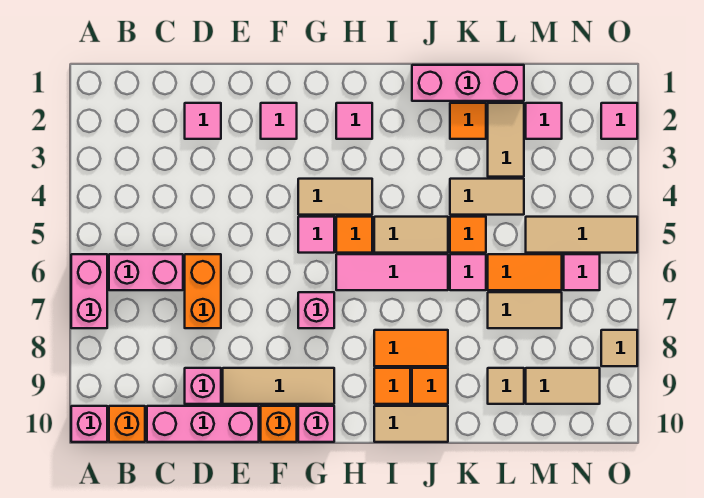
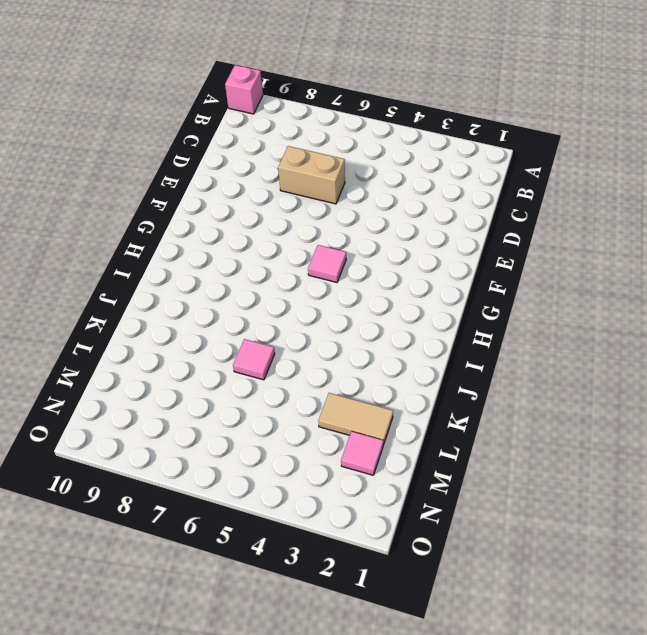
tan 1x2 brick [278,146,345,204] -> orange 1x2 brick [185,254,221,328]
none -> pink 1x2 brick [71,254,107,328]
none -> pink 1x2 brick [109,254,183,290]
none -> orange 1x1 brick [109,406,145,442]
none -> pink 1x3 brick [147,406,259,442]

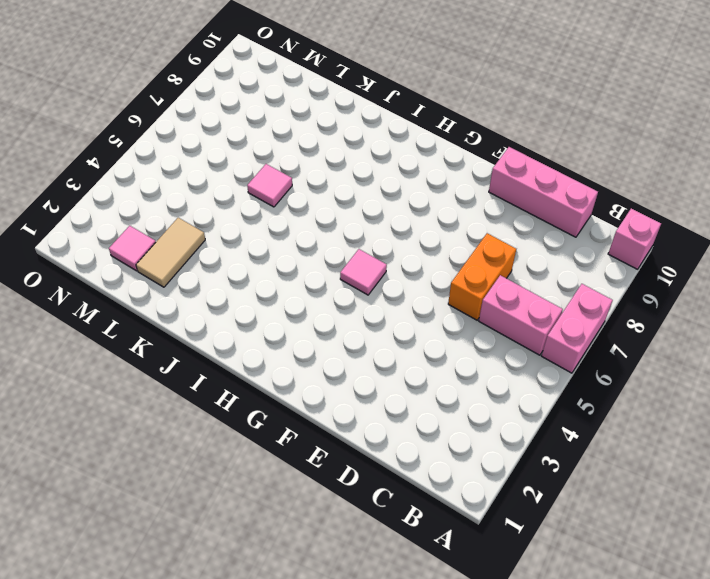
none -> orange 1x1 brick [109,406,145,442]
none -> pink 1x1 tile [185,103,221,139]
none -> pink 1x1 brick [185,368,221,404]
none -> tan 1x3 tile [223,368,334,404]

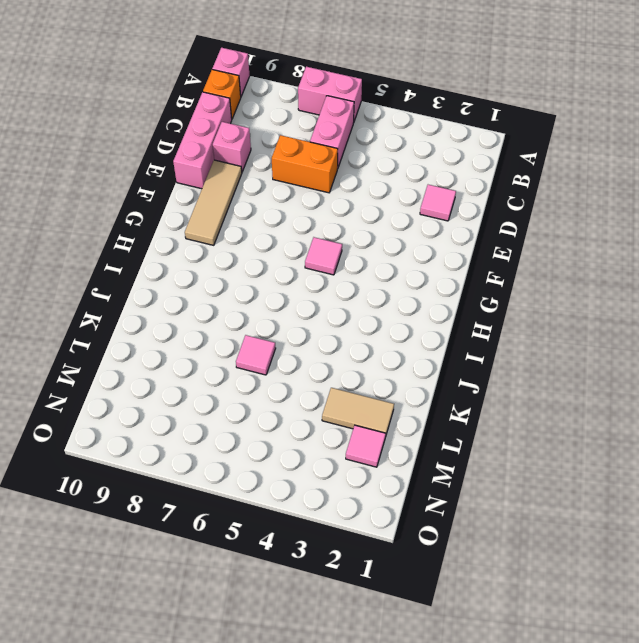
none -> pink 1x1 tile [261,103,297,139]
none -> orange 1x1 brick [261,406,297,442]
none -> tan 1x2 tile [298,179,372,215]
none -> pink 1x1 brick [298,292,334,328]

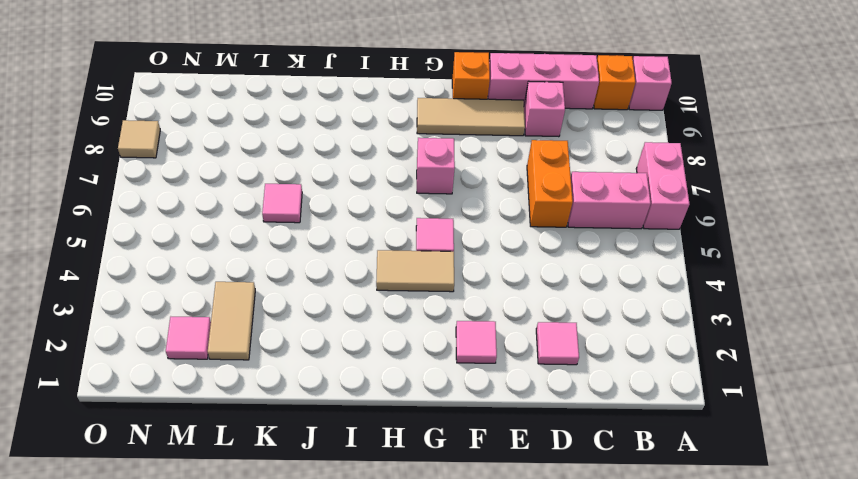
none -> pink 1x1 brick [298,406,334,442]
none -> pink 1x1 tile [336,103,372,139]
none -> orange 1x1 tile [336,217,372,253]
none -> pink 1x3 tile [336,254,448,290]

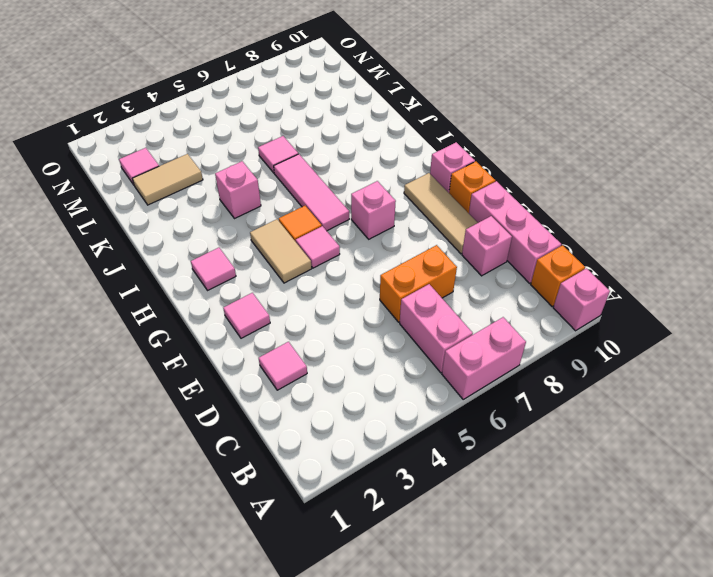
pink 1x1 brick [215,161,261,219] -> none
none -> tan 1x2 tile [374,217,448,253]
none -> orange 1x2 tile [374,330,448,366]
none -> orange 1x1 tile [374,368,410,404]
none -> tan 1x2 tile [374,406,448,442]

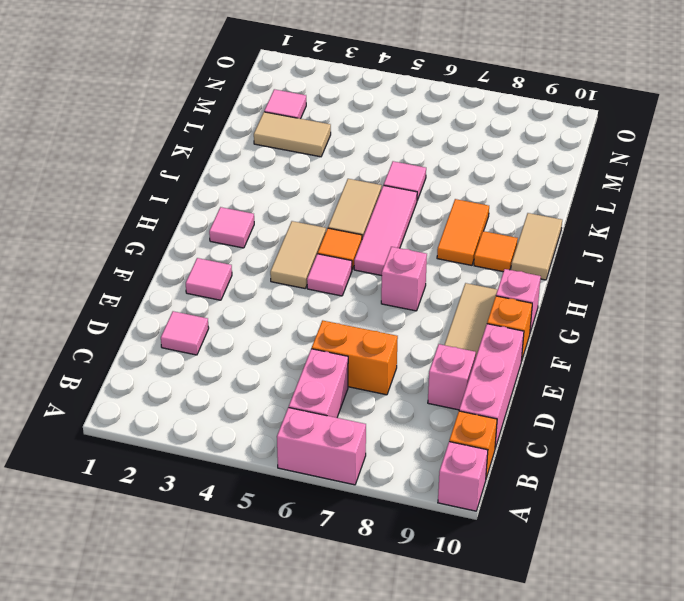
none -> pink 1x3 brick [412,65,524,101]
none -> orange 1x1 tile [412,368,448,404]
none -> orange 1x1 tile [450,103,486,139]
none -> tan 1x2 tile [450,179,524,215]

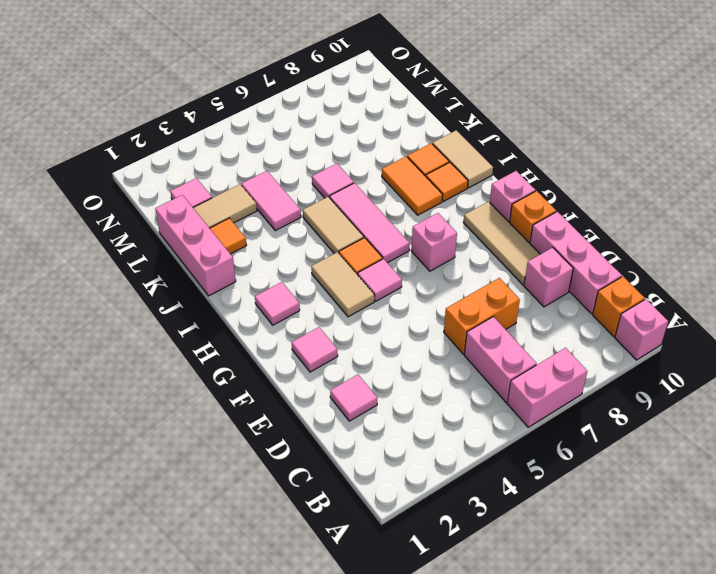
pink 1x2 tile [242,171,301,231] -> tan 1x2 tile [450,179,524,215]
none -> orange 1x1 tile [450,217,486,253]
none -> orange 1x2 tile [488,254,562,290]
none -> tan 1x2 tile [488,292,562,328]
none -> tan 1x1 tile [488,368,524,404]

